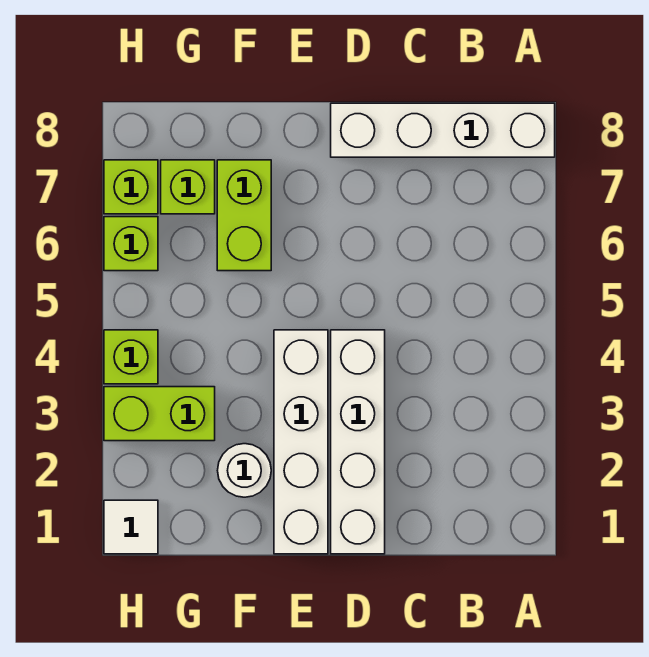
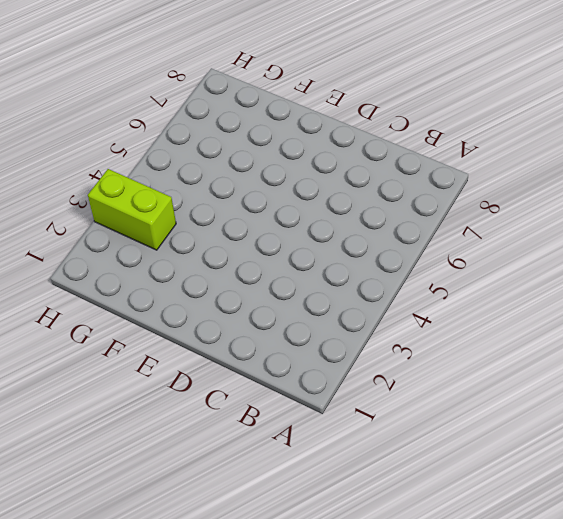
none -> white 1x4 brick [331,103,555,157]
none -> white 1x4 brick [331,330,385,554]

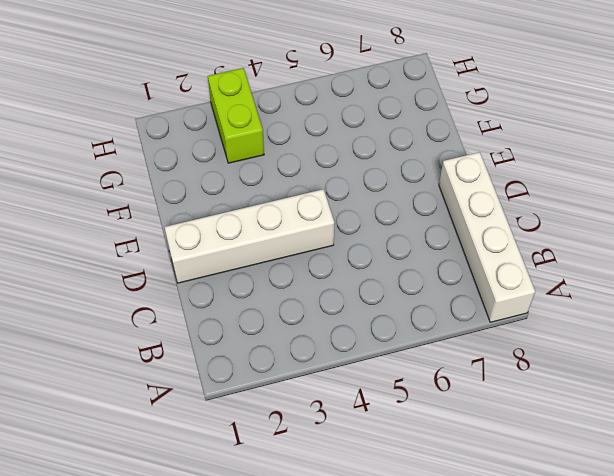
none -> white 1x4 brick [274,330,328,554]
none -> white 1x1 round brick [218,444,271,497]

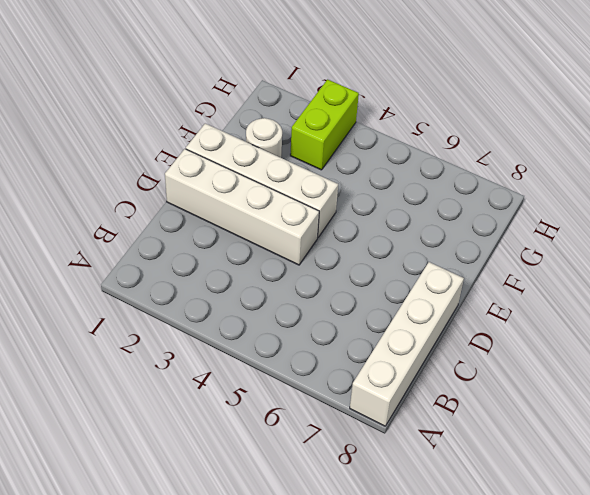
none -> lime 1x2 brick [217,160,271,271]
none -> lime 1x1 brick [161,160,215,214]

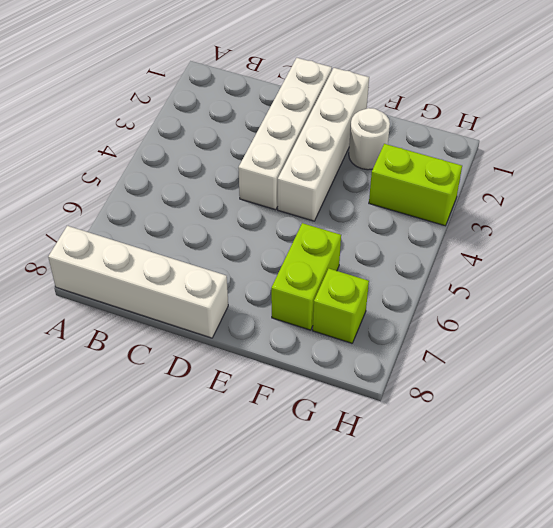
none -> white 1x1 tile [104,500,158,554]
none -> lime 1x1 brick [104,330,158,384]

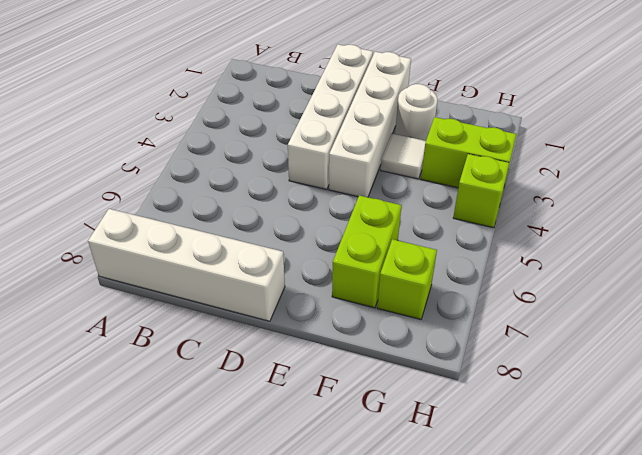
white 1x1 tile [381,133,426,179] -> white 1x1 tile moved to [104,500,158,554]
none -> lime 1x1 brick [104,217,158,271]
none -> lime 1x1 brick [104,160,158,214]

